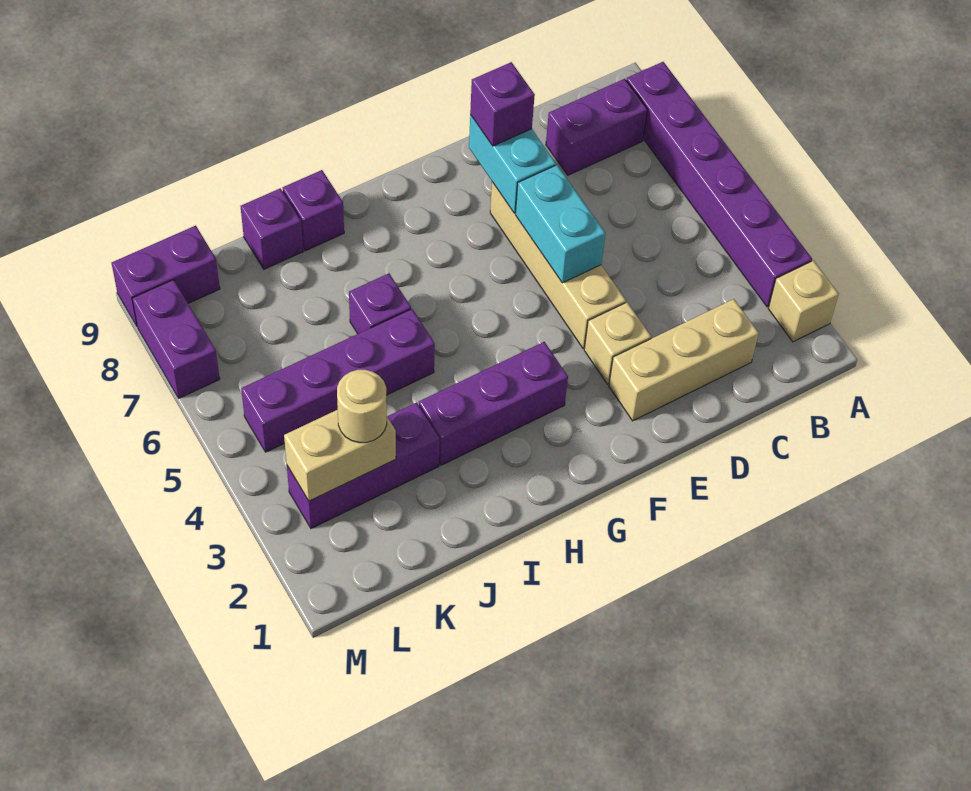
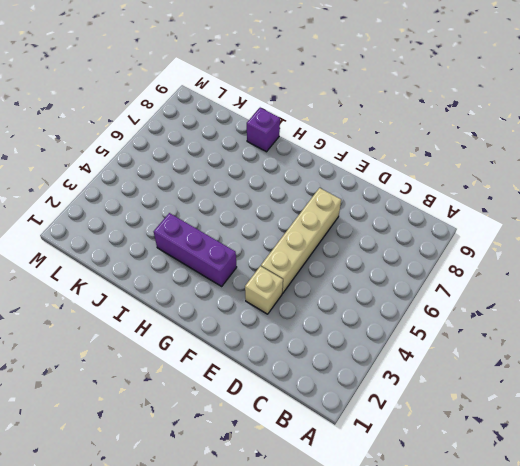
none -> tan 1x1 brick [768,261,839,342]
none -> purple 1x6 brick [626,62,812,307]
none -> purple 1x2 brick [546,79,647,175]

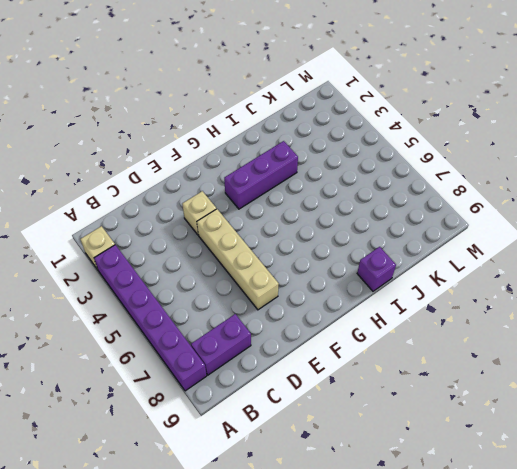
none -> tan 1x3 brick [609,299,759,421]
none -> purple 1x4 brick [241,309,435,452]
none -> purple 1x1 brick [349,273,411,334]

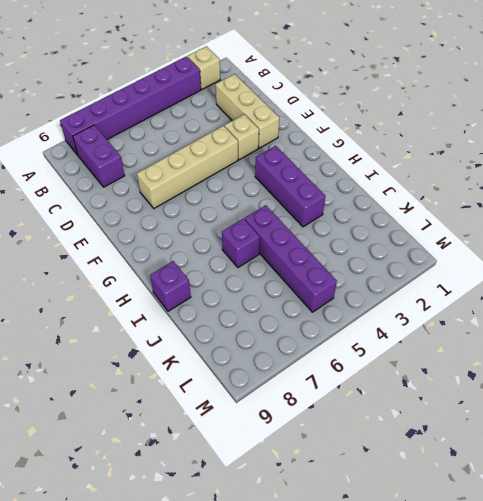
none -> purple 1x3 brick [287,403,440,528]
none -> purple 1x1 brick [240,188,303,269]
none -> purple 1x2 brick [112,226,220,326]

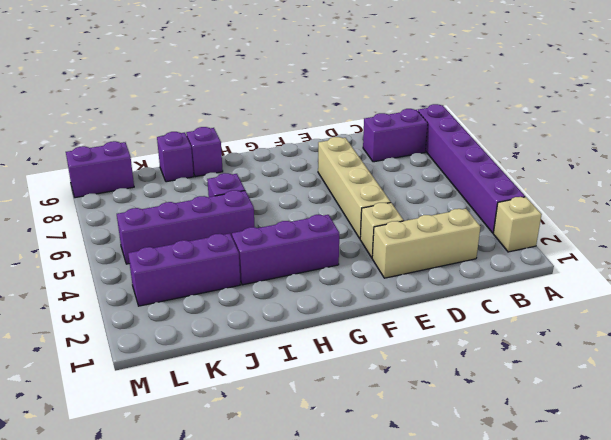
none -> purple 1x2 brick [132,280,220,398]
none -> cyan 1x2 brick [515,165,605,283]
none -> cyan 1x2 brick [469,115,556,213]

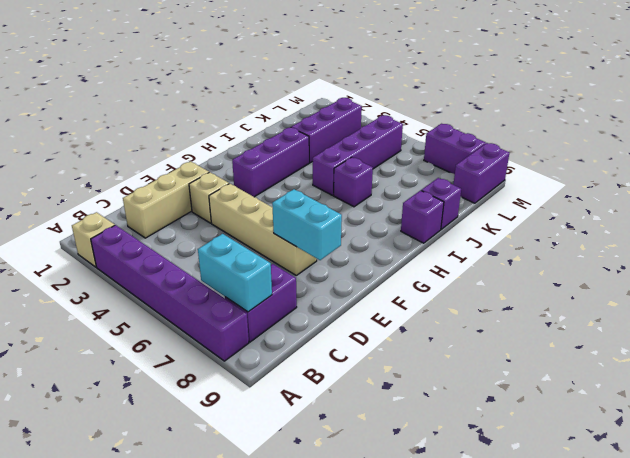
cyan 1x2 brick [198,234,272,312] -> cyan 1x2 brick moved to [515,165,605,283]
none -> tan 1x2 brick [284,410,396,501]
none -> purple 1x1 brick [470,62,535,146]
none -> tan 1x1 round brick [337,370,387,443]

